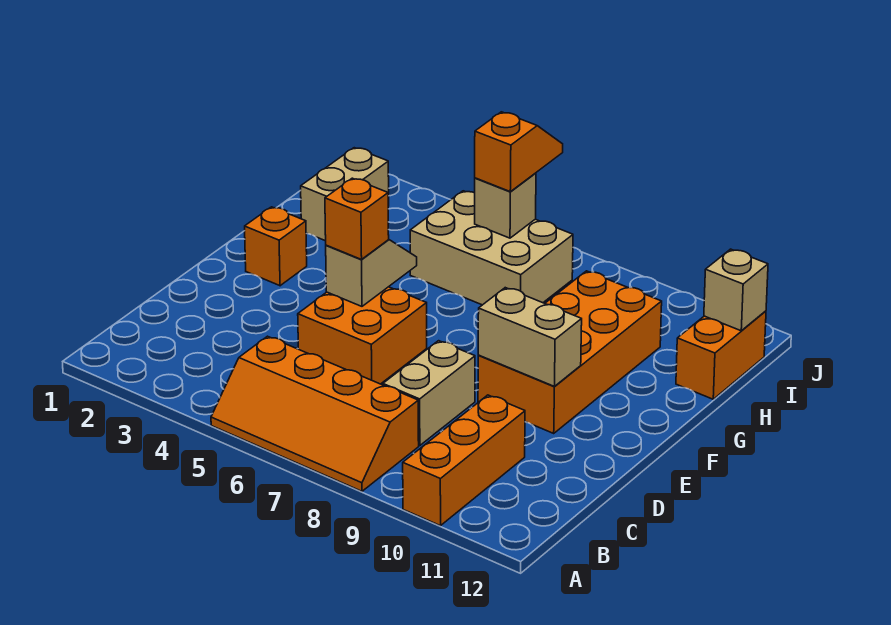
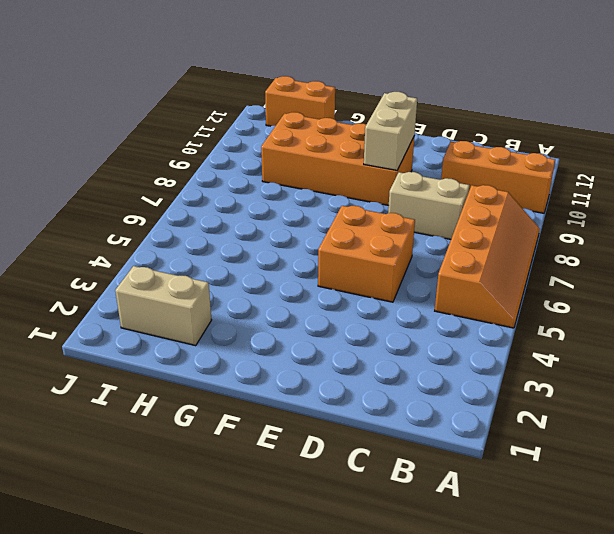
none -> orange 1x1 brick [245,207,307,286]
none -> tan 2x3 brick [410,191,573,305]
none -> tan 1x2 slope [326,240,417,306]

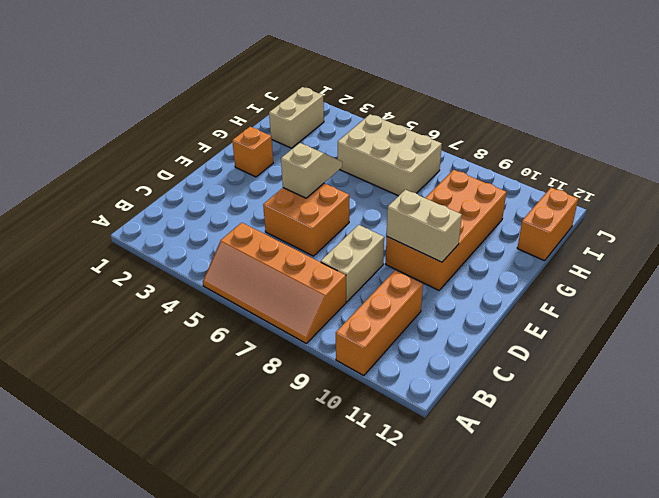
none -> tan 1x1 brick [475,173,536,238]
none -> tan 1x1 brick [704,249,768,331]
none -> orange 1x1 brick [325,178,389,260]

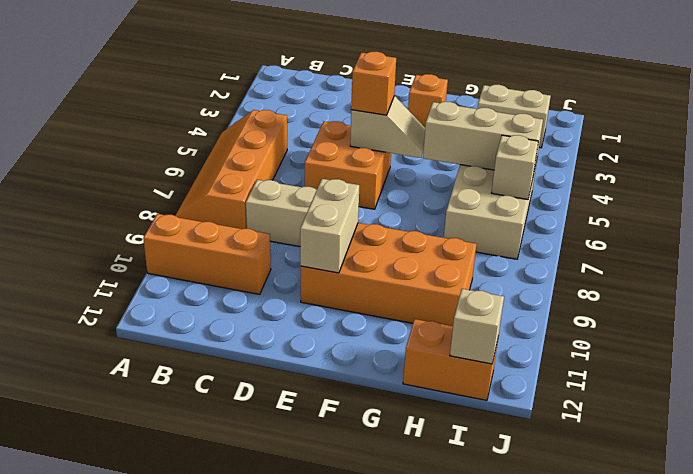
tan 1x3 brick [423,102,543,170] -> none
none -> orange 1x2 slope [475,112,563,192]

